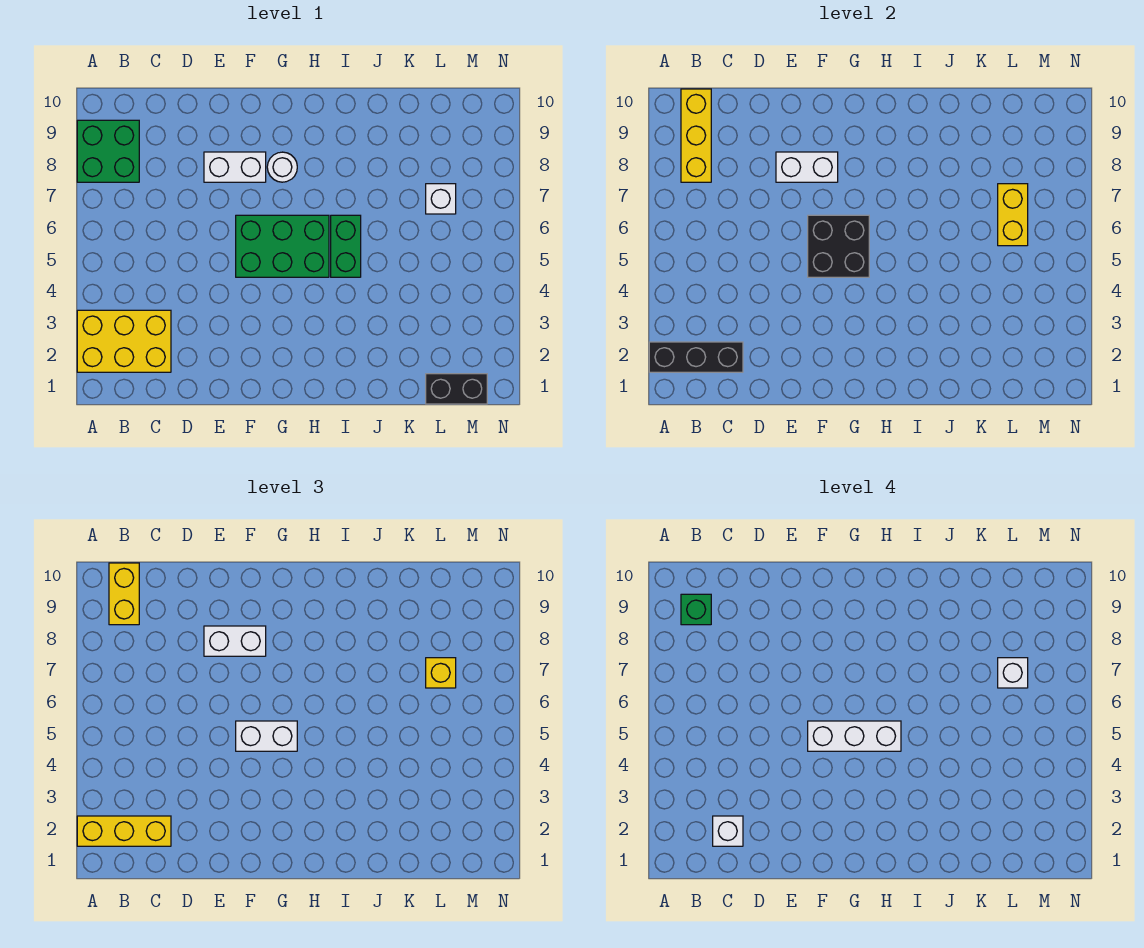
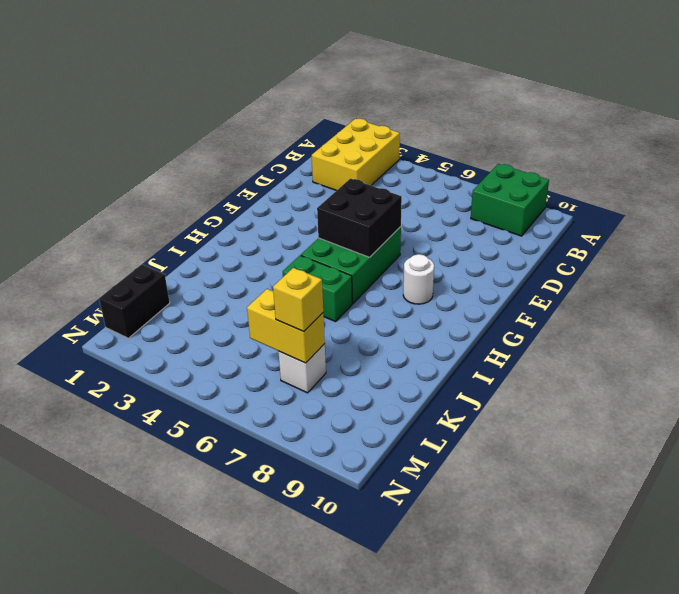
none -> white 1x2 brick [204,152,266,182]
none -> black 1x3 brick [649,342,743,372]
none -> yellow 1x3 brick [681,89,711,182]

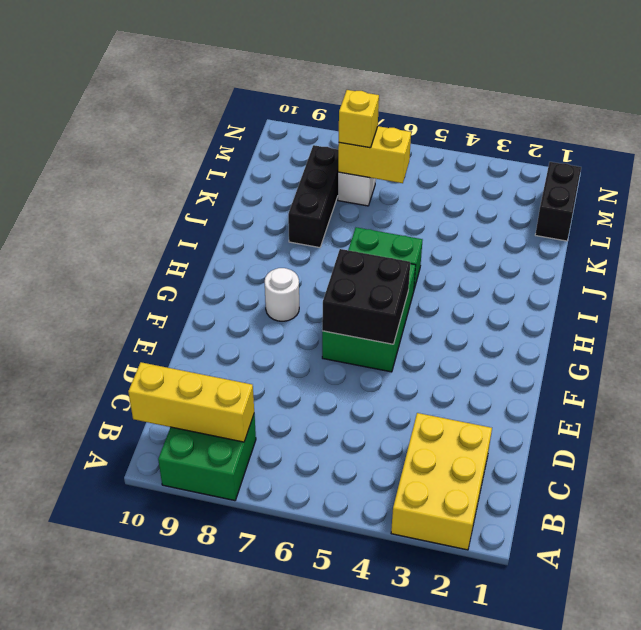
black 1x3 brick [288,145,338,248] -> black 1x3 brick moved to [649,342,743,372]
none -> white 1x2 brick [204,152,266,182]
none -> white 1x2 brick [776,152,838,182]
none -> yellow 1x3 brick [77,816,171,846]

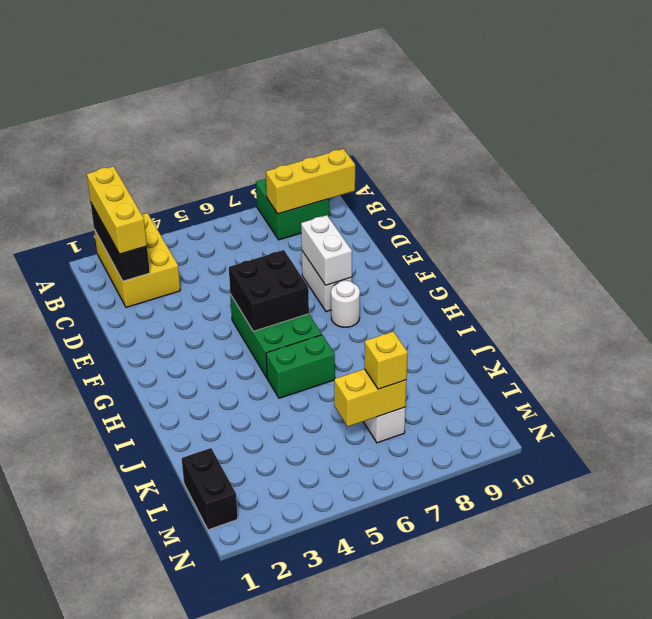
none -> yellow 1x2 brick [109,563,139,625]
none -> white 1x2 brick [204,626,266,656]
none -> white 1x2 brick [236,721,297,751]

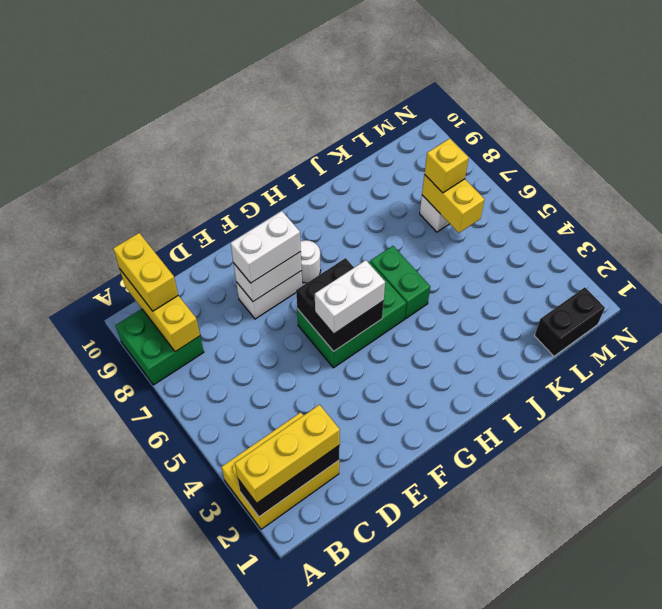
none -> green 1x1 brick [681,594,711,625]
none -> white 1x1 brick [713,816,743,846]
none -> white 1x3 brick [808,721,901,751]

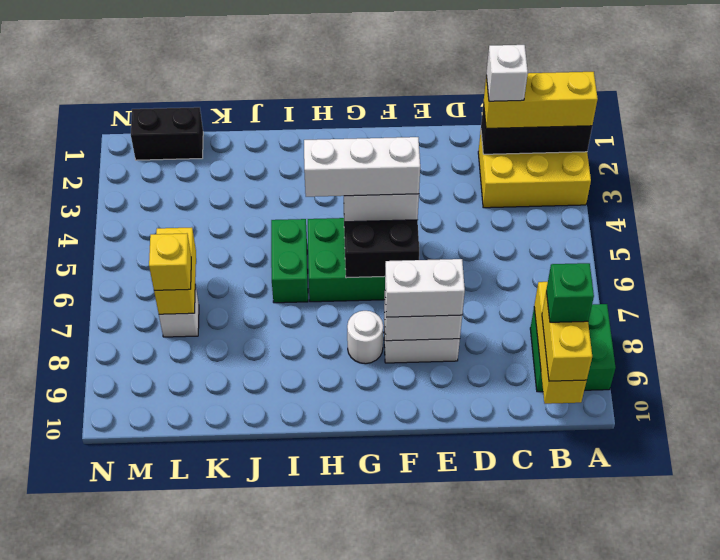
none -> white 1x1 brick [998,658,1028,688]

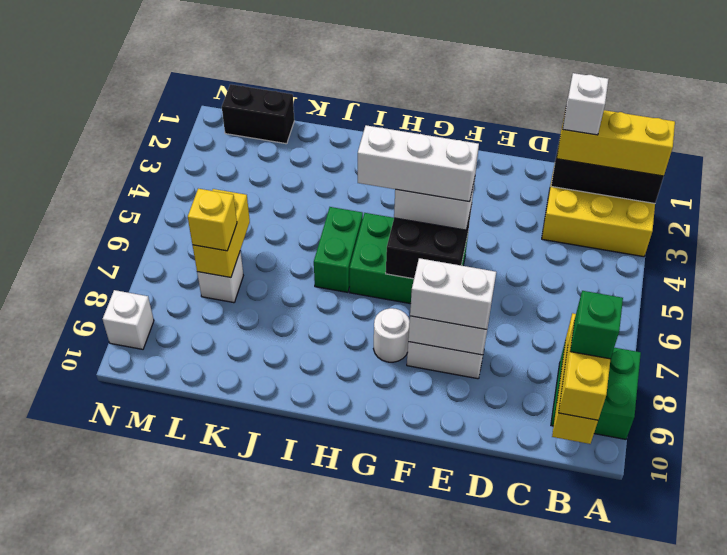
white 1x1 brick [103,290,154,349] -> white 1x1 brick moved to [998,658,1028,688]

